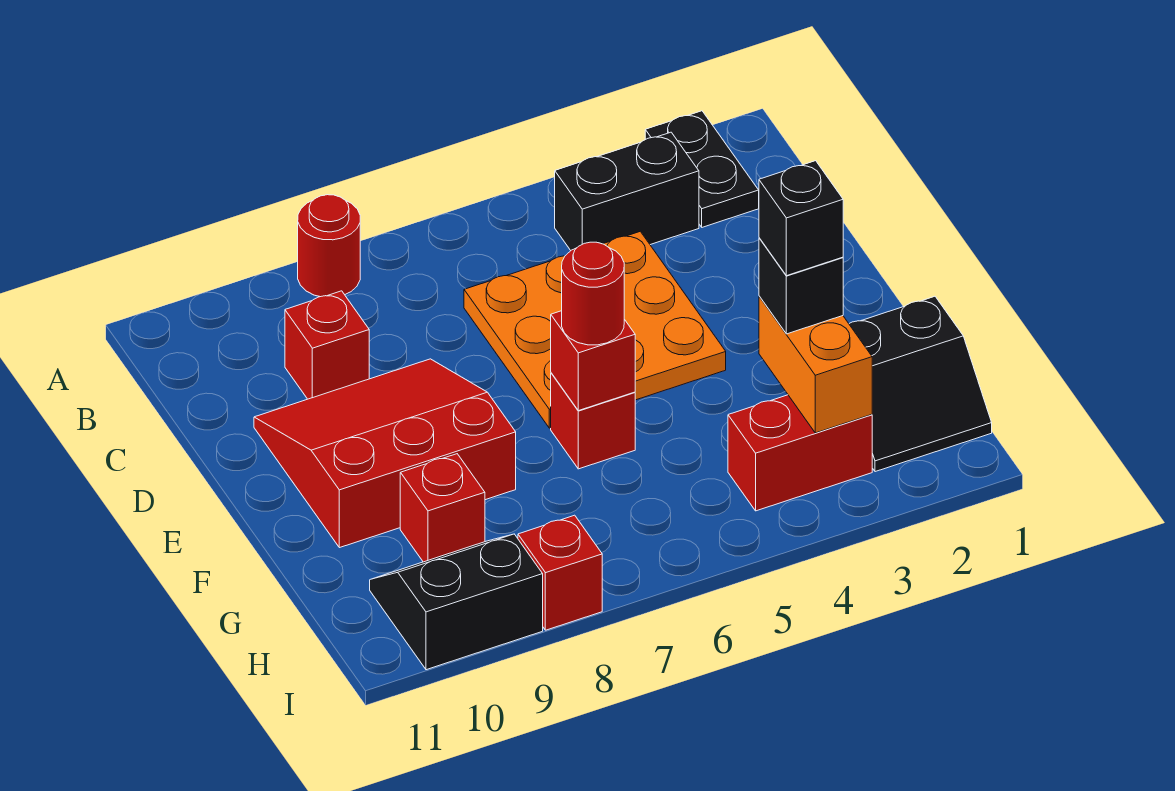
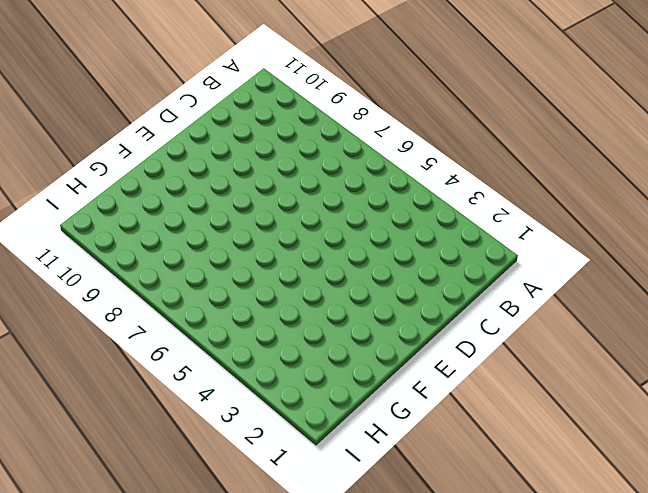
none -> black 1x2 plate [645,111,759,227]
none -> red 1x1 round brick [298,195,360,297]
none -> black 1x2 brick [555,132,699,250]

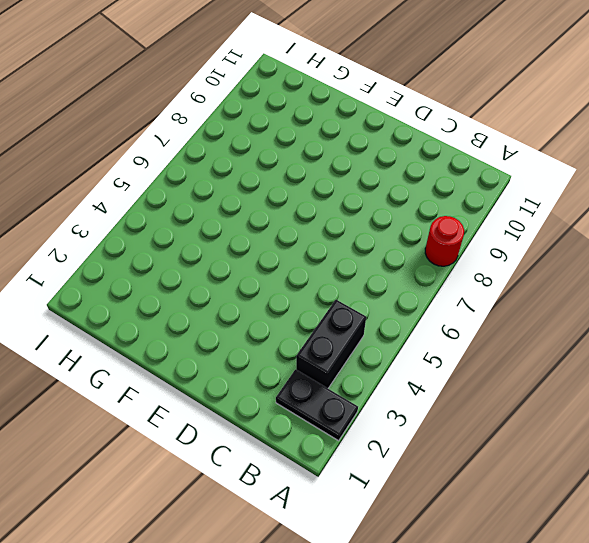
none -> orange 3x3 plate [464,231,726,428]
none -> red 1x1 brick [285,291,369,399]
none -> red 3x3 slope [254,359,516,548]

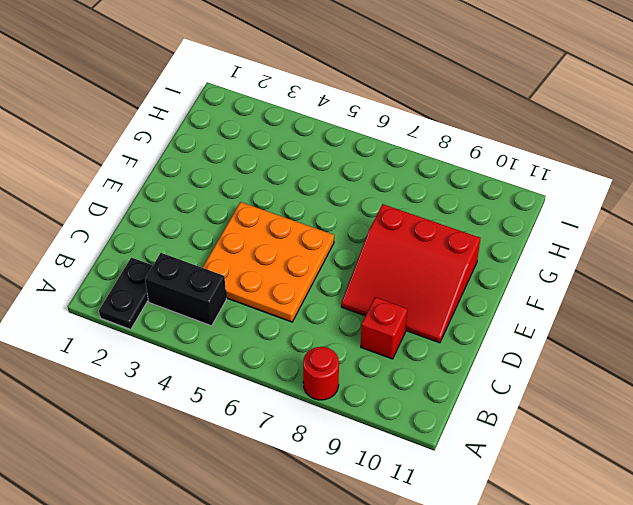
none -> red 1x1 brick [551,373,635,469]
none -> black 2x2 slope [849,296,992,472]
none -> red 1x1 brick [400,454,485,562]

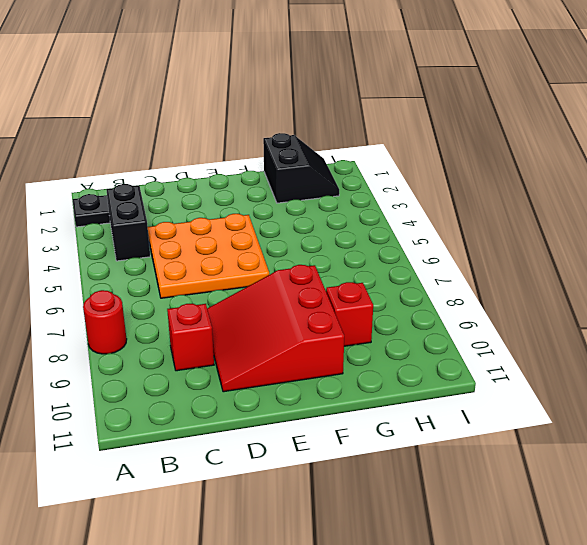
none -> red 1x1 brick [551,373,635,469]
none -> red 1x2 brick [728,395,872,511]
none -> black 2x2 slope [370,534,543,670]

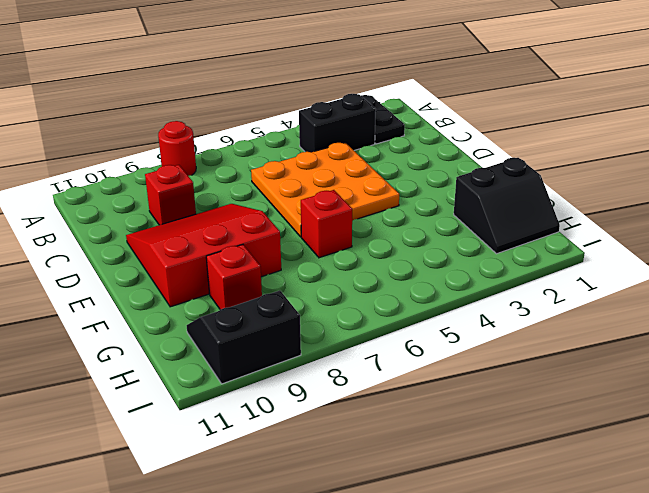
none -> red 1x2 brick [728,395,872,511]
none -> red 1x1 brick [518,515,602,630]
none -> red 1x1 brick [551,311,635,411]

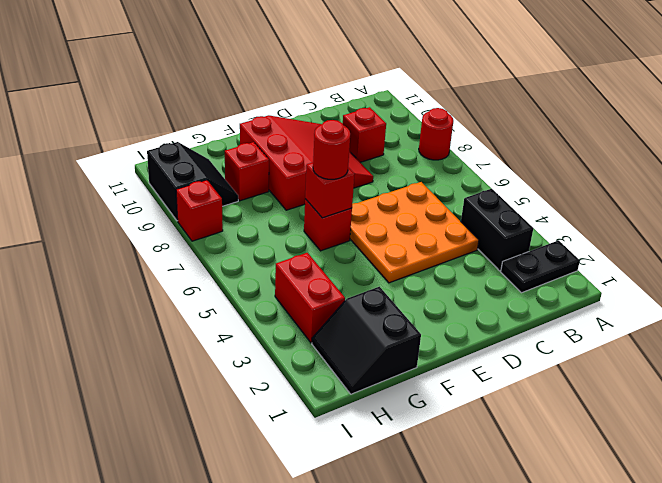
none -> orange 1x2 brick [759,296,872,433]
none -> black 1x1 brick [759,238,843,334]
none -> black 1x1 brick [759,161,843,276]

